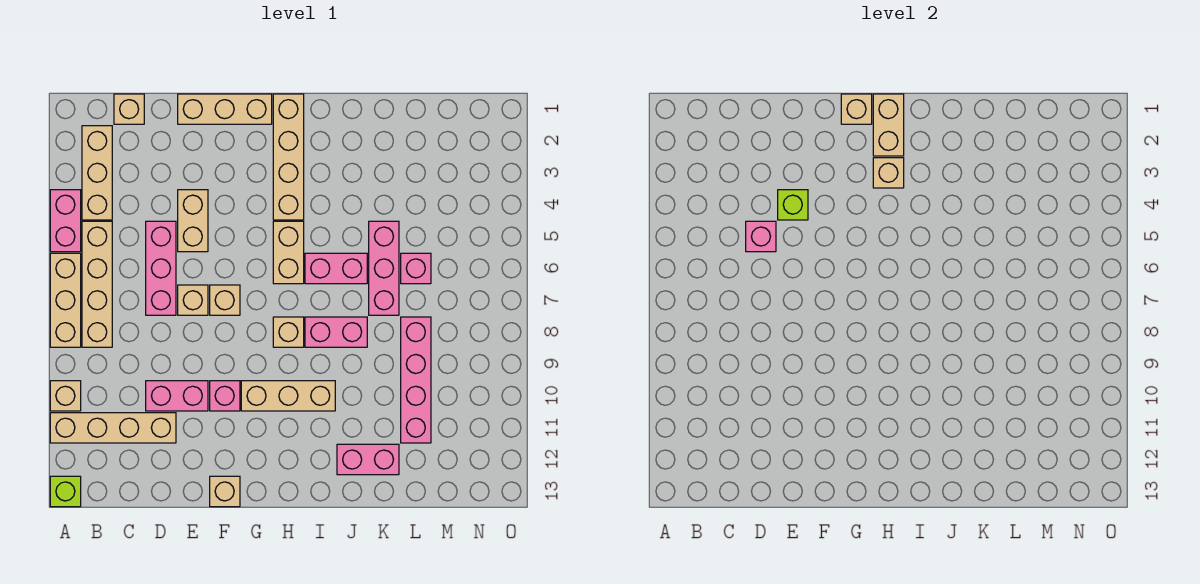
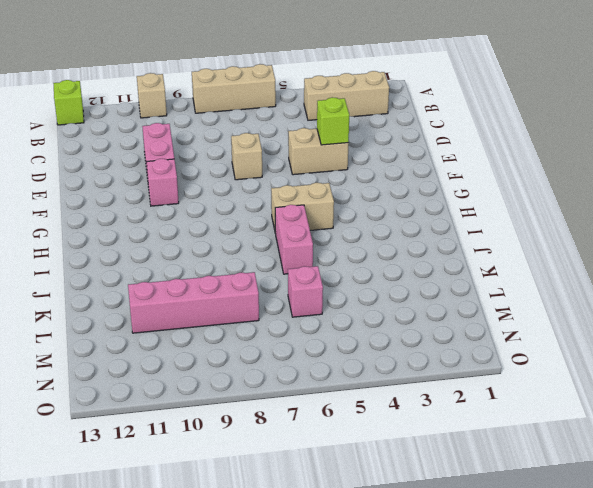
none -> pink 1x2 brick [50,190,81,252]
none -> tan 1x4 brick [50,413,176,443]
none -> tan 1x4 brick [82,221,112,347]
none -> tan 1x1 brick [114,94,144,124]

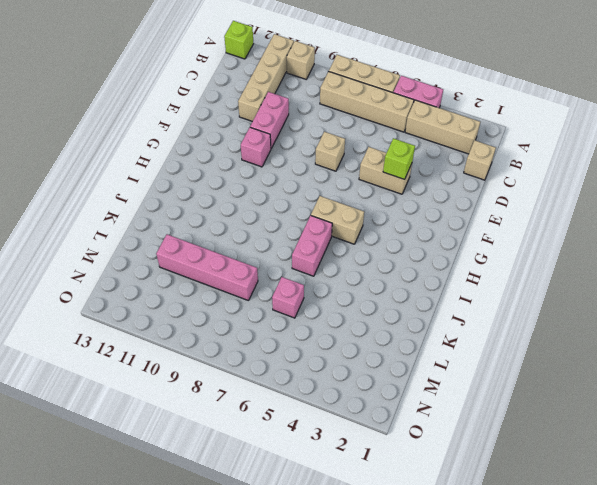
none -> pink 1x3 brick [146,221,176,315]
none -> tan 1x3 brick [178,94,272,124]
none -> tan 1x1 brick [210,285,240,315]
none -> tan 1x1 brick [210,476,240,507]

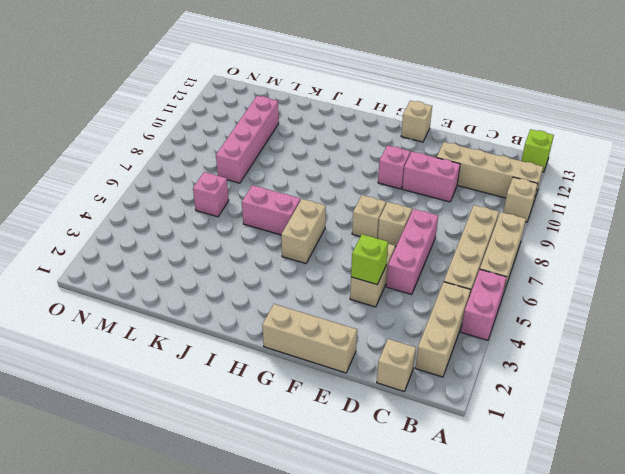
none -> tan 1x3 brick [241,381,335,411]
none -> tan 1x4 brick [273,94,304,220]
none -> tan 1x1 brick [273,317,304,347]
none -> pink 1x2 brick [305,317,367,347]

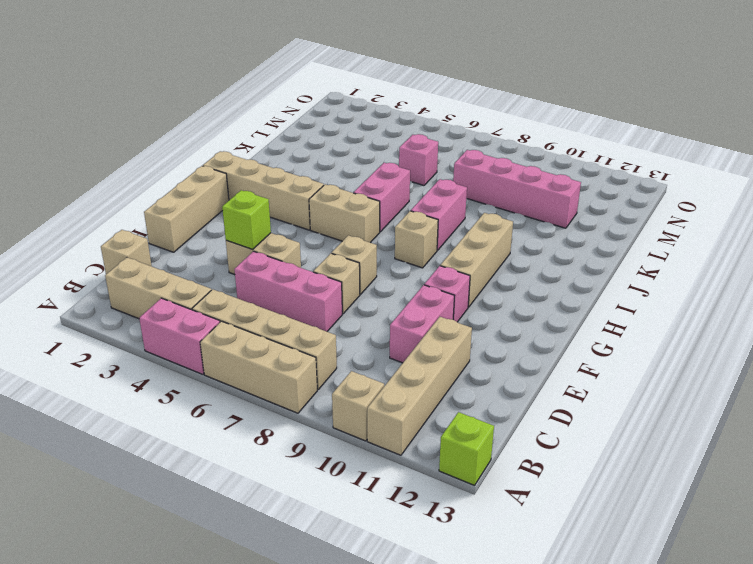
none -> tan 1x1 brick [210,476,240,507]
none -> pink 1x2 brick [337,444,399,475]
none -> pink 1x3 brick [369,221,399,315]
none -> pink 1x1 brick [746,221,776,252]

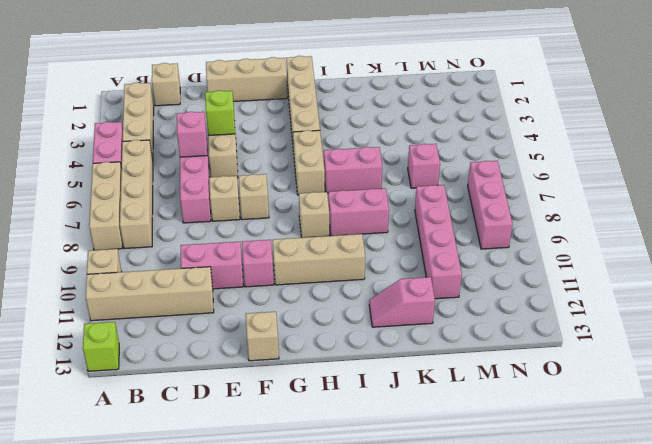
pink 1x2 slope [369,277,435,327] -> pink 1x2 brick [337,444,399,475]
pink 1x3 brick [468,161,513,249] -> pink 1x3 brick moved to [369,221,399,315]
none -> tan 1x1 brick [841,94,872,124]
none -> tan 1x2 brick [873,94,904,156]
none -> tan 1x1 brick [873,158,904,188]

